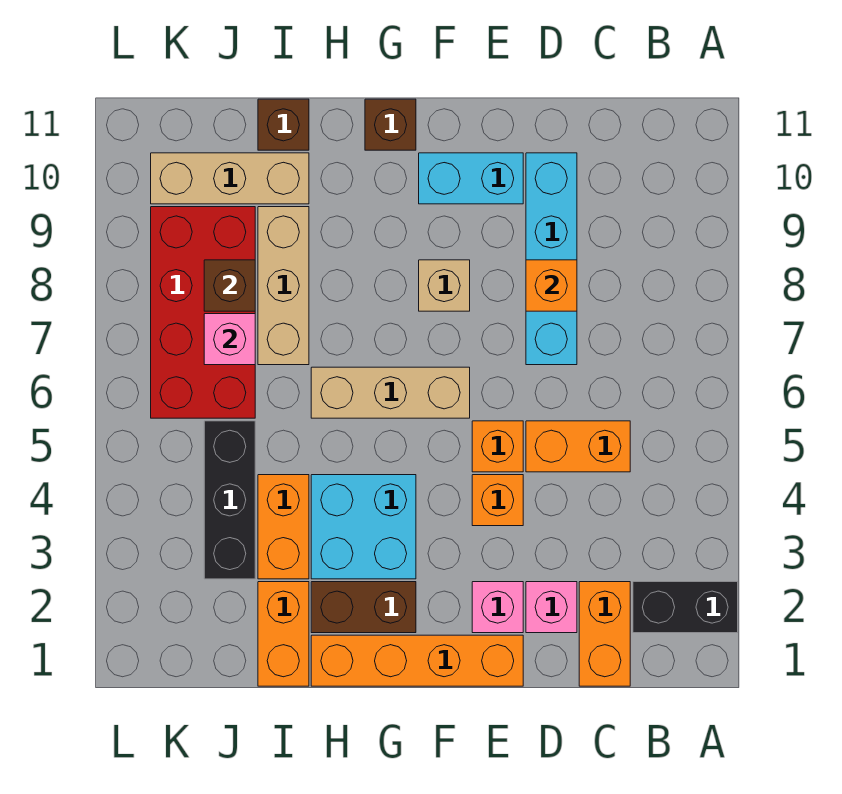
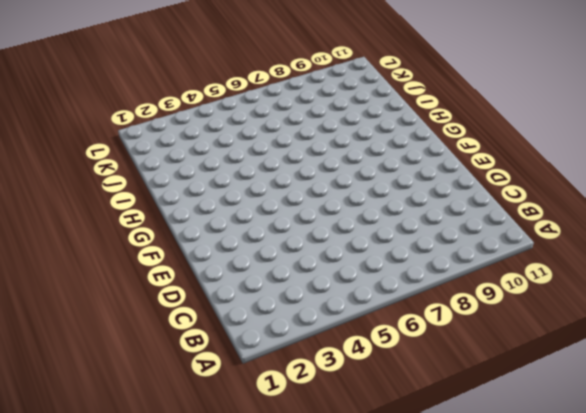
none -> black 1x2 brick [633,582,738,633]
none -> orange 1x2 brick [579,582,630,686]
none -> orange 1x2 brick [526,421,630,472]

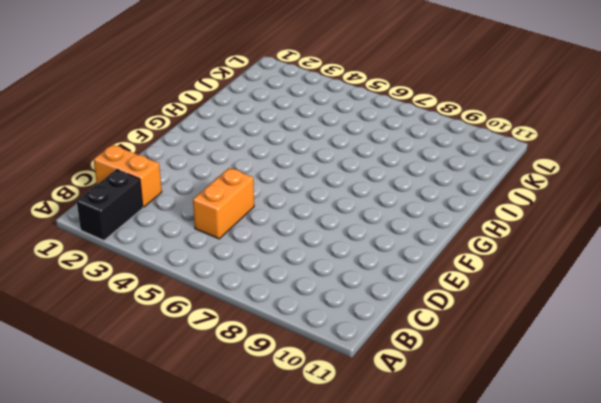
none -> pink 1x1 brick [526,582,577,633]
none -> cyan 1x4 brick [526,153,577,365]
none -> orange 1x4 brick [311,635,523,686]

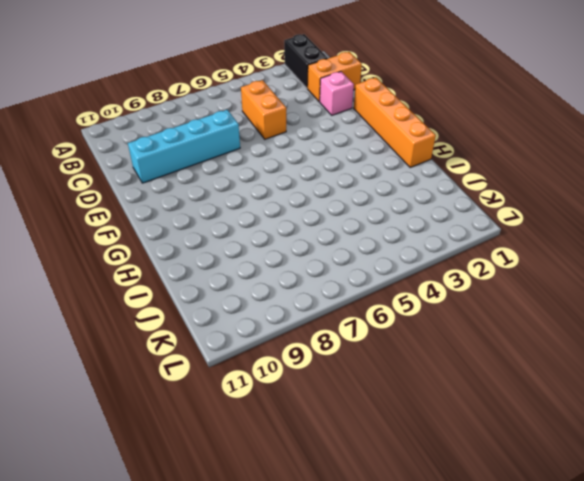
none -> pink 1x1 brick [472,582,523,633]
none -> orange 1x1 brick [472,475,523,526]
none -> orange 1x1 brick [472,421,523,472]

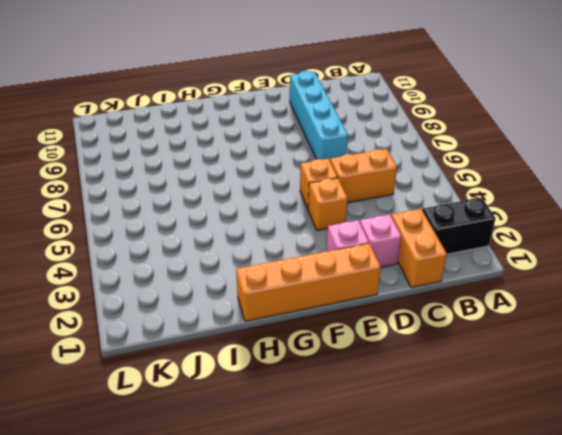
none -> cyan 1x2 brick [419,153,523,204]
none -> tan 1x3 brick [311,367,470,418]
none -> tan 1x1 brick [419,260,470,311]

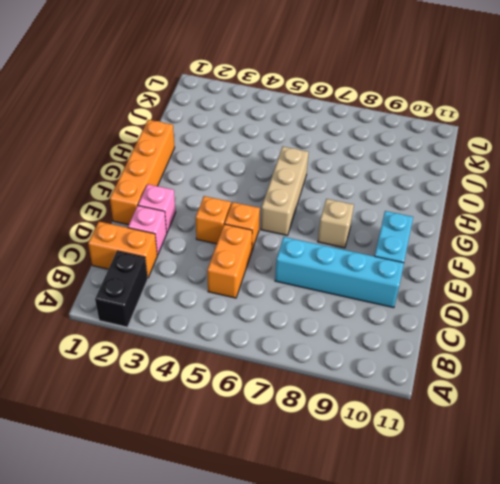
none -> brown 1x2 brick [311,582,416,633]
none -> cyan 2x2 brick [311,475,416,579]
none -> brown 1x1 brick [365,99,416,150]

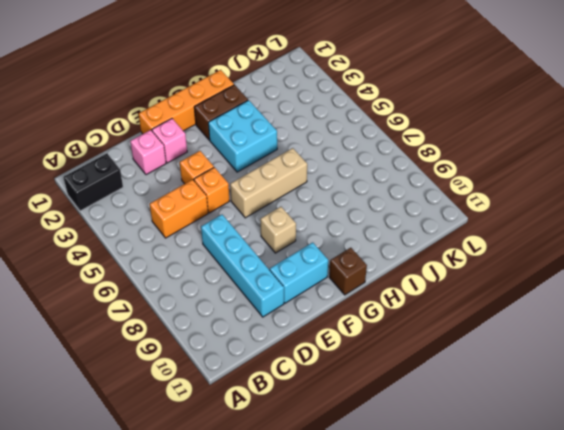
none -> orange 1x2 brick [579,582,630,686]
none -> orange 1x2 brick [258,582,309,686]
none -> orange 1x2 brick [258,475,309,579]

